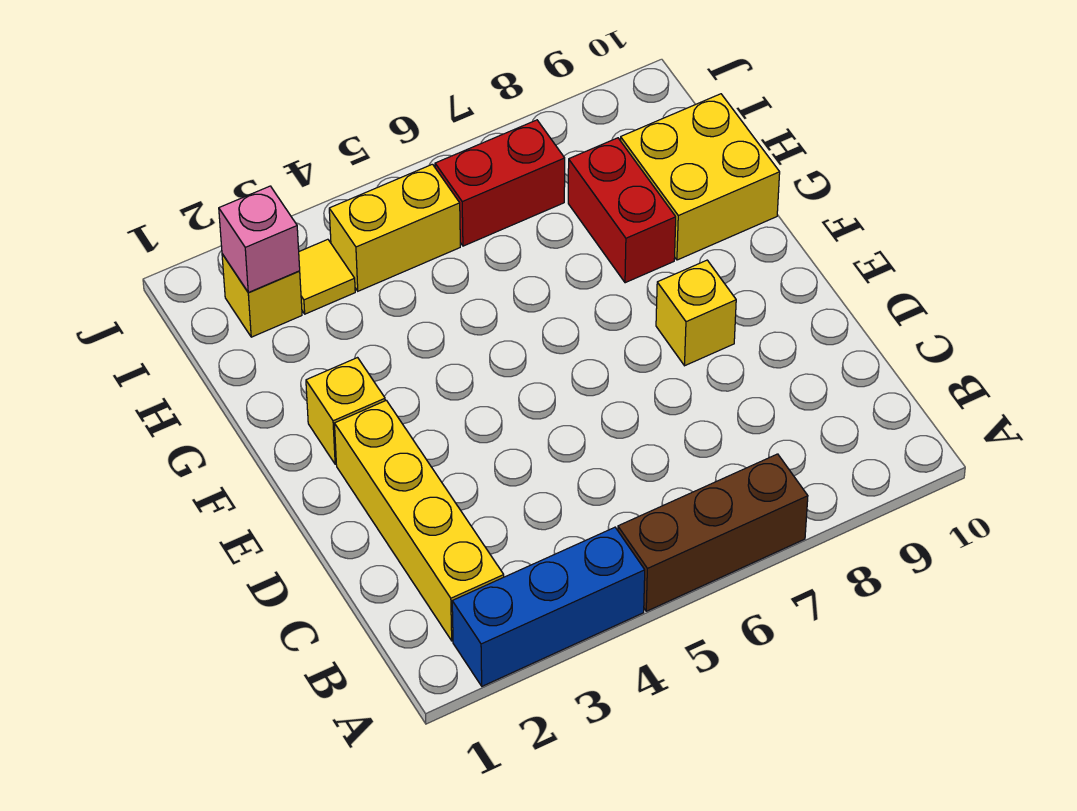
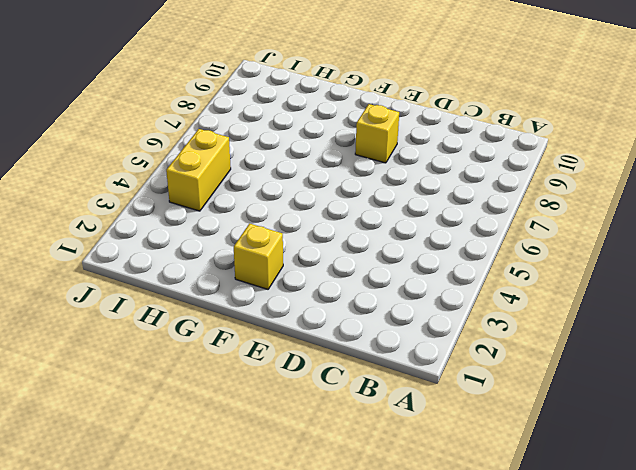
none -> blue 1x3 brick [452,527,645,686]
none -> brown 1x3 brick [618,454,808,611]
none -> yellow 1x4 brick [334,400,504,641]

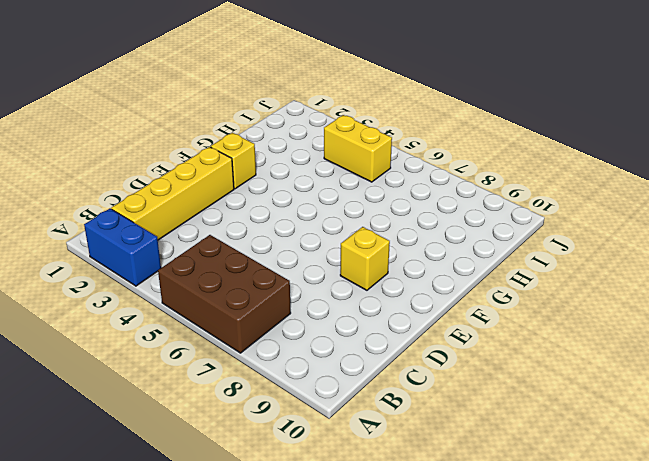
blue 1x2 brick [84,209,161,286] -> blue 1x3 brick [452,527,645,686]
brown 2x3 brick [158,235,291,353] -> brown 1x3 brick [618,454,808,611]
none -> red 1x2 brick [568,138,676,283]
none -> yellow 2x2 brick [620,94,780,260]
none -> yellow 1x1 brick [222,254,302,337]

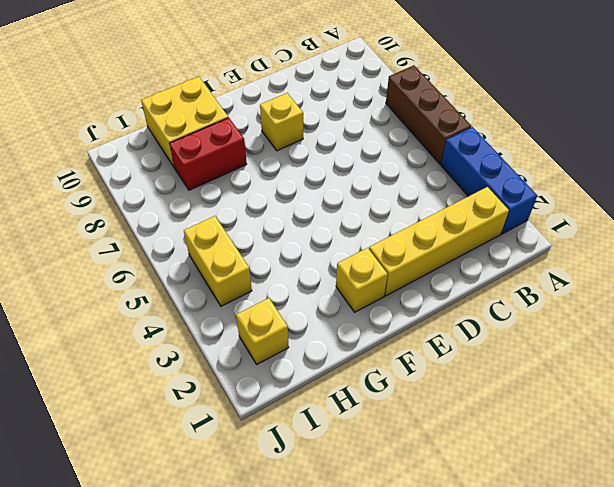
none -> yellow 1x1 tile [299,239,355,314]
none -> red 1x2 brick [435,120,565,246]
none -> pink 1x1 brick [219,186,300,292]

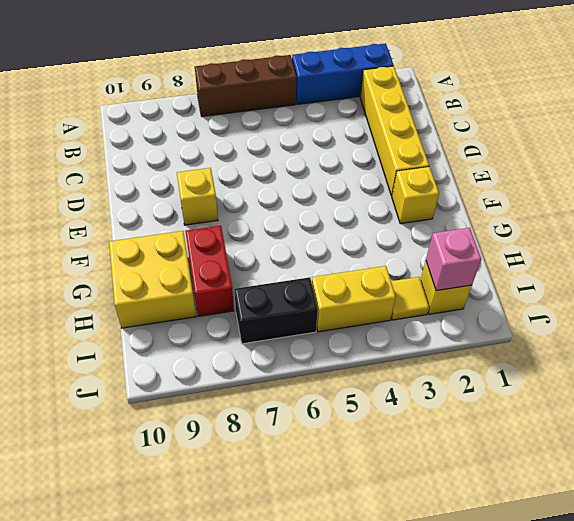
black 1x2 brick [234,277,318,344] -> red 1x2 brick [435,120,565,246]

